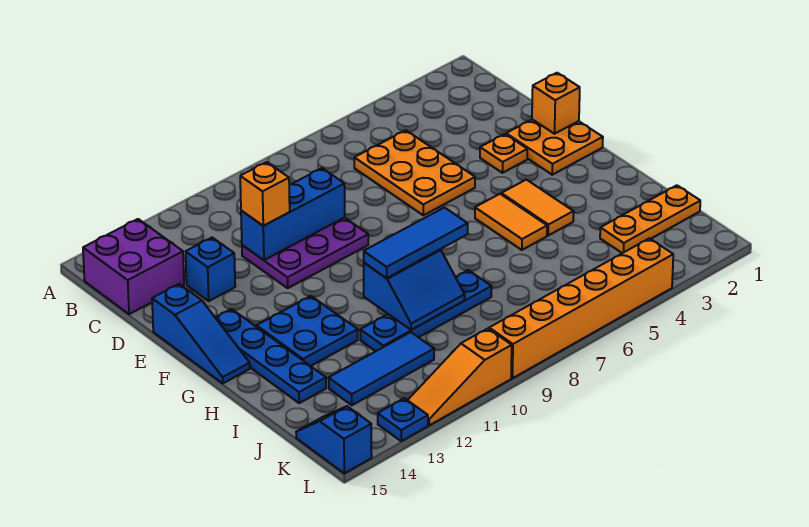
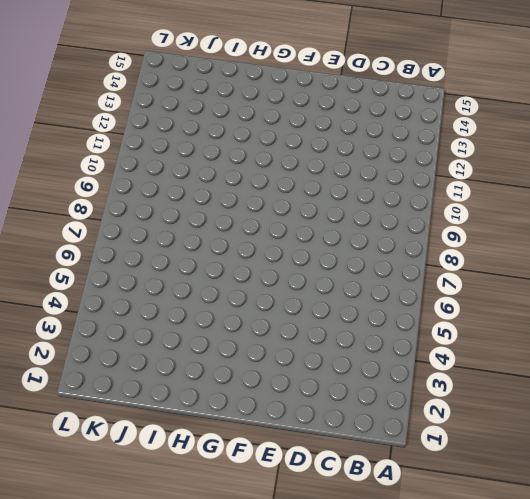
none -> purple 2x2 brick [83,219,184,314]
none -> orange 2x3 plate [354,130,475,215]
none -> purple 2x3 plate [242,218,368,288]

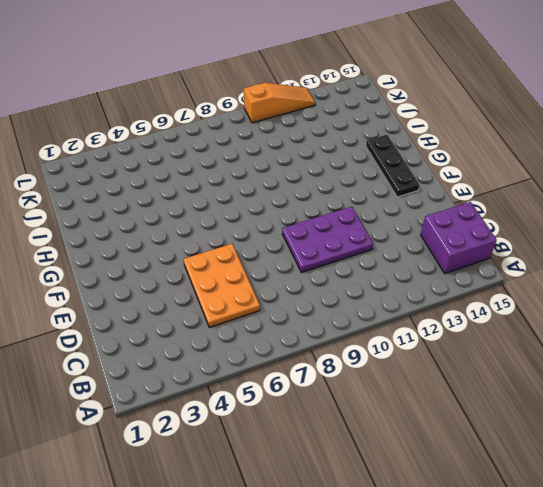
black 1x3 plate [366,135,419,197] -> blue 1x4 plate [215,309,326,403]
none -> blue 1x1 brick [186,238,235,301]
none -> orange 2x2 plate [506,119,603,175]
none -> orange 1x1 plate [480,134,527,173]

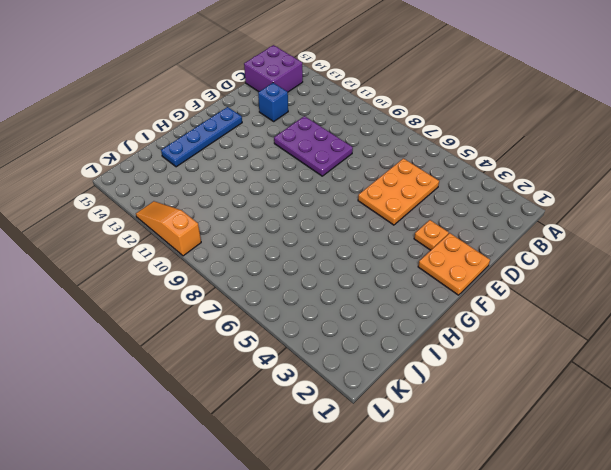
none -> blue 1x3 slope [152,284,250,383]
none -> orange 1x2 tile [501,180,574,235]
none -> orange 1x2 tile [475,194,547,250]

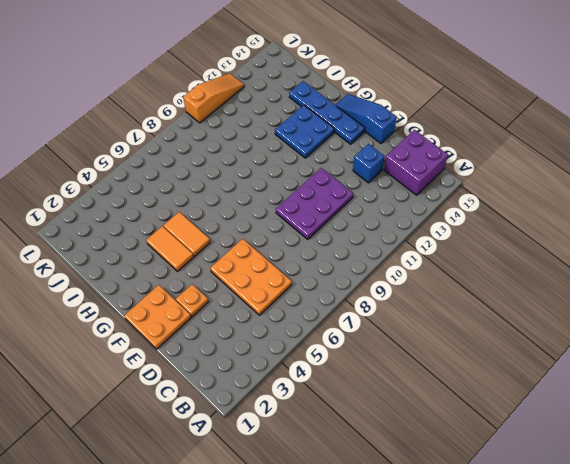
none -> blue 1x4 plate [360,270,492,351]
none -> orange 1x3 plate [600,185,700,253]
none -> blue 1x3 tile [329,332,434,405]

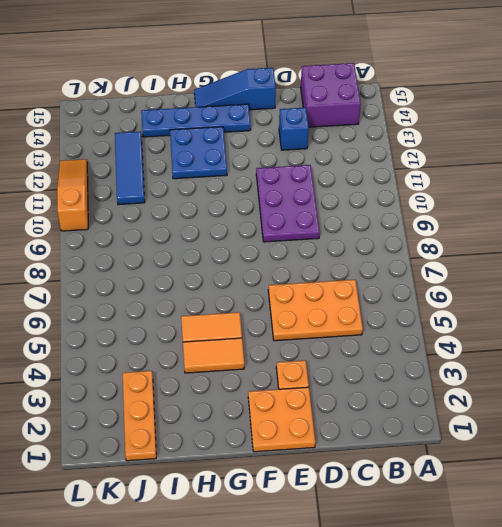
none -> blue 1x4 plate [360,270,492,351]
none -> blue 1x2 slope [296,406,372,473]
none -> orange 1x6 brick [489,238,673,378]

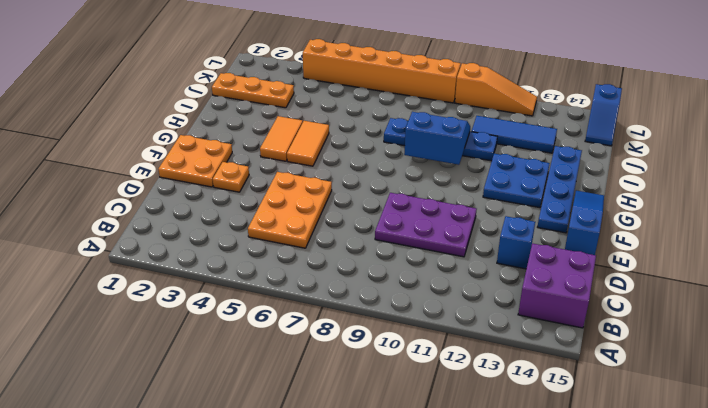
none -> blue 1x1 plate [378,398,428,441]
none -> blue 1x3 brick [241,168,345,260]
none -> orange 1x1 brick [532,73,580,134]

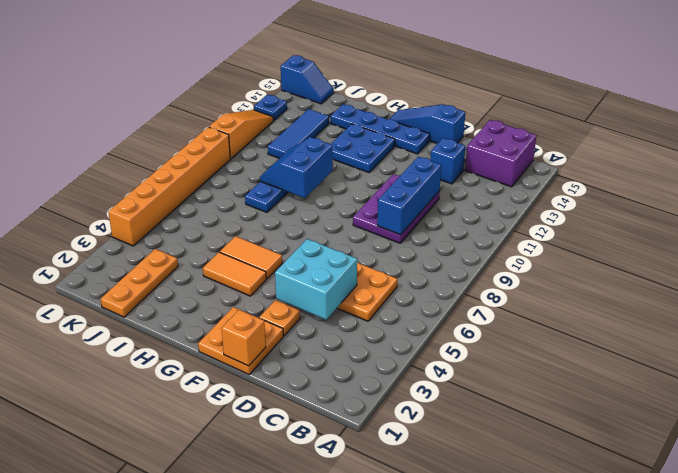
cyan 2x2 brick [275,239,357,320] -> none
none -> orange 1x1 brick [240,162,290,226]
none -> blue 1x3 tile [364,208,468,278]

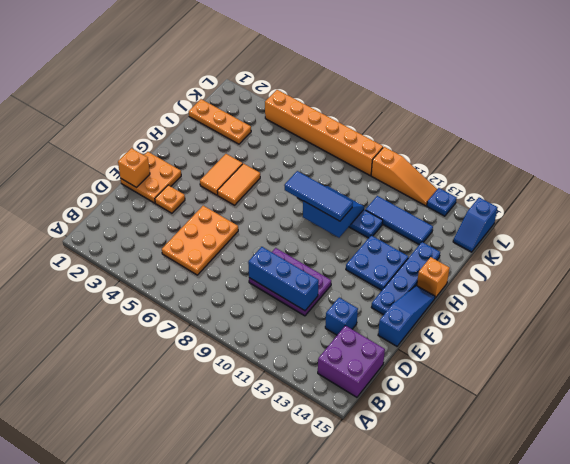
orange 1x1 brick [417,257,450,298] -> orange 1x1 brick moved to [240,162,290,226]

